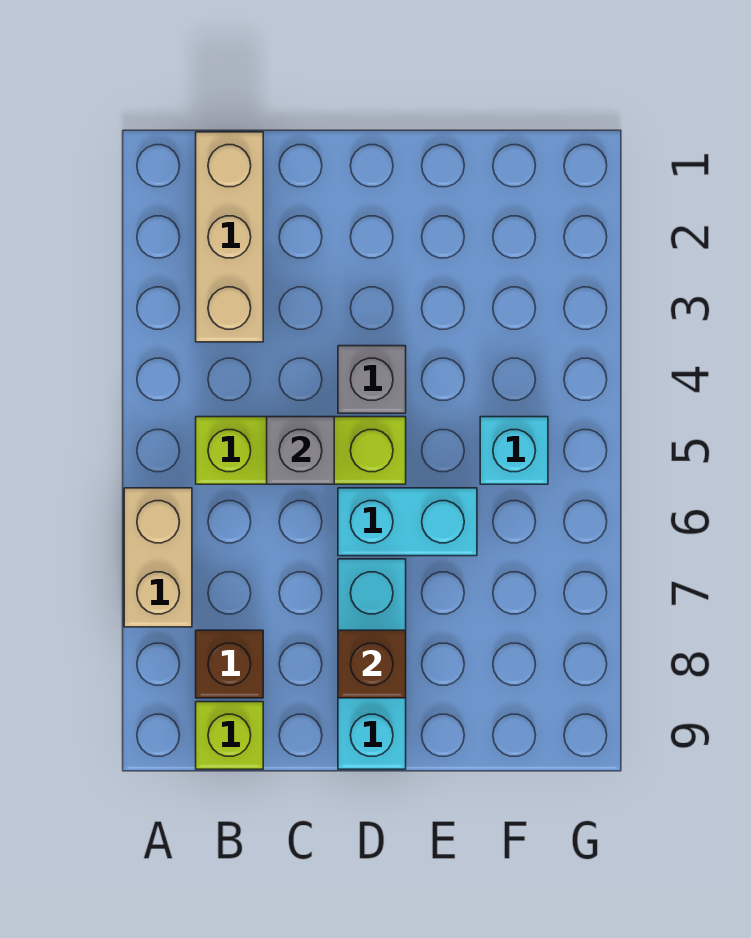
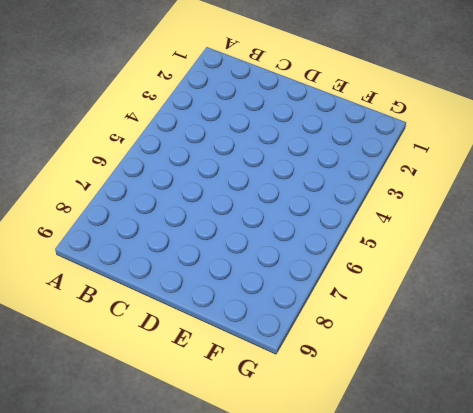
none -> tan 1x2 brick [124,488,192,627]
none -> tan 1x3 brick [196,132,263,342]

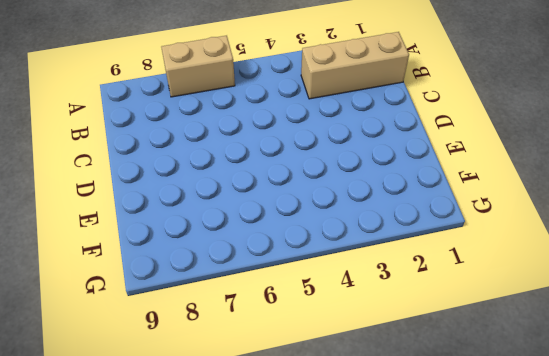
none -> lime 1x3 brick [196,417,406,484]
none -> brown 1x1 brick [196,630,263,698]

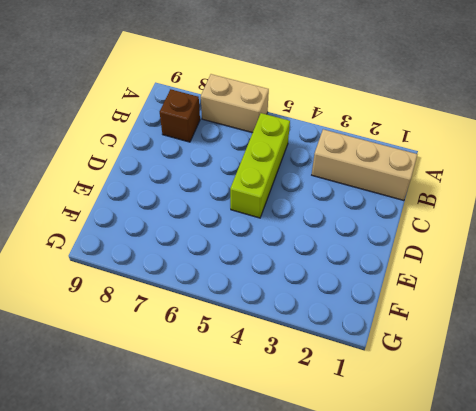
none -> lime 1x1 brick [196,702,263,769]
none -> grey 1x1 brick [338,346,406,413]

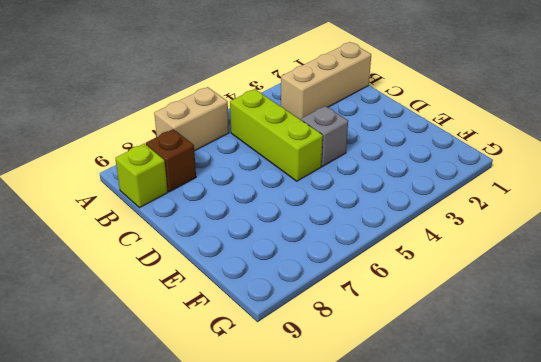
none -> cyan 1x2 brick [338,488,477,556]
none -> cyan 1x3 brick [338,559,406,769]

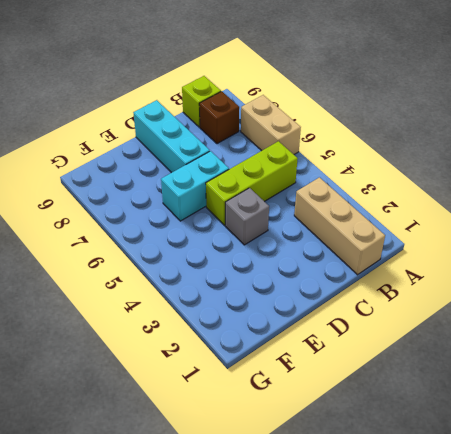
none -> cyan 1x1 brick [480,417,548,484]
none -> grey 1x1 brick [267,417,334,484]

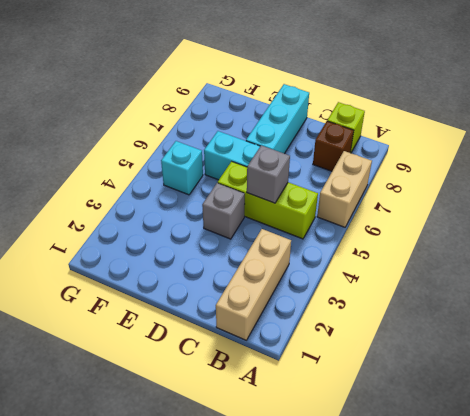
none -> brown 1x1 brick [338,630,406,698]

